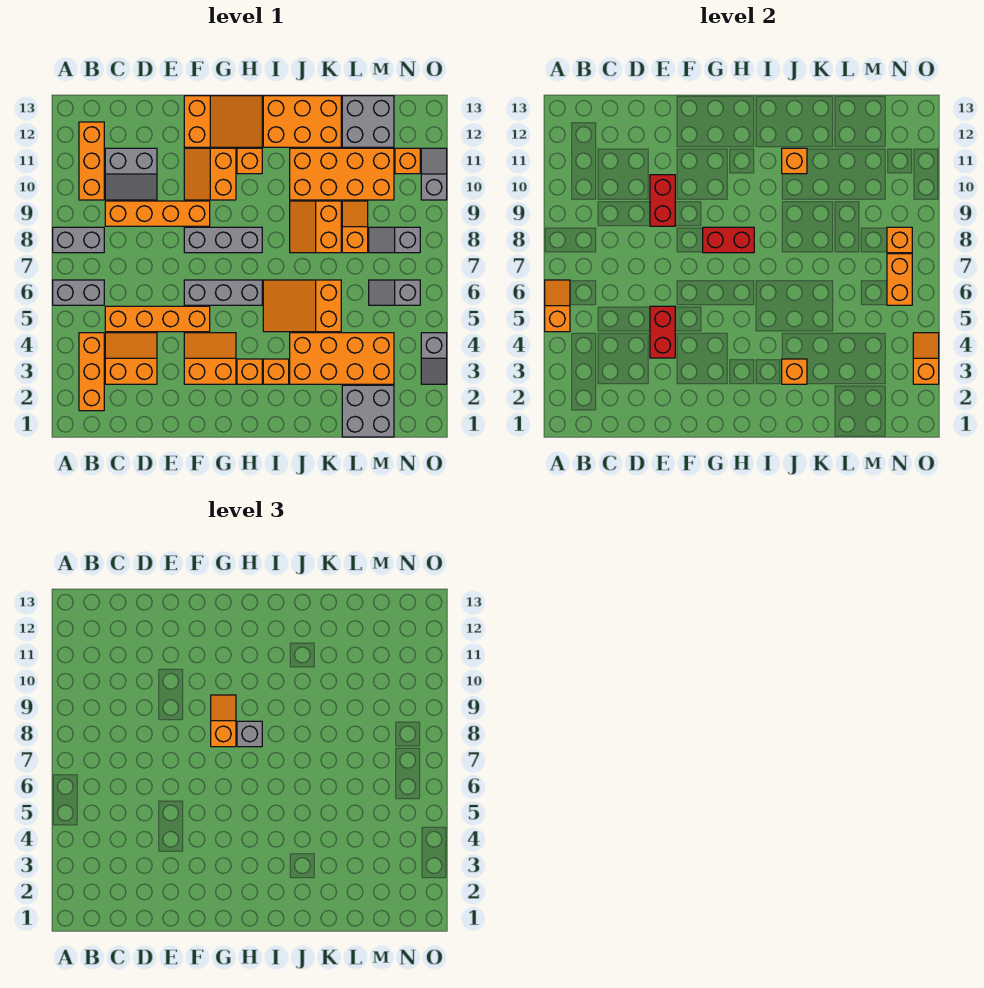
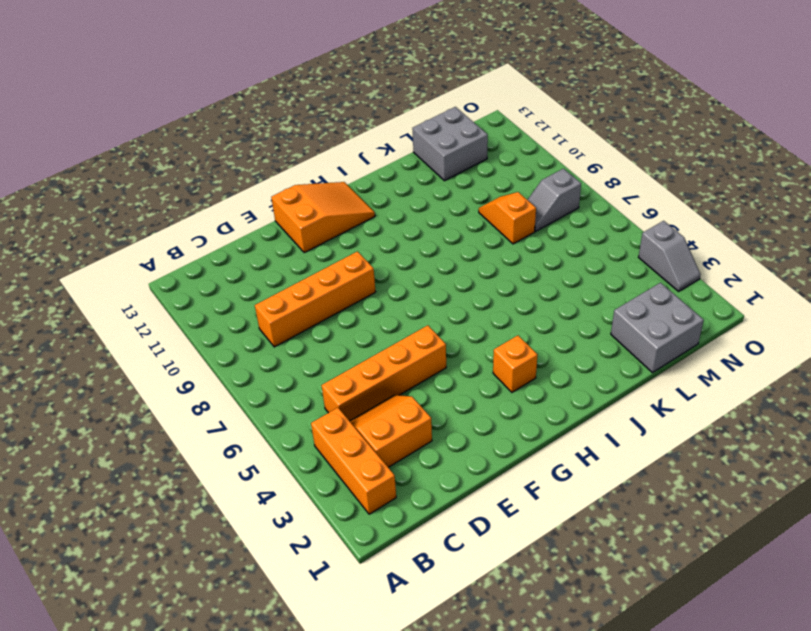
none -> grey 1x2 brick [53,280,104,305]
none -> grey 1x2 brick [53,227,104,253]
none -> orange 1x3 brick [79,122,104,200]
none -> grey 2x2 slope [105,148,157,200]

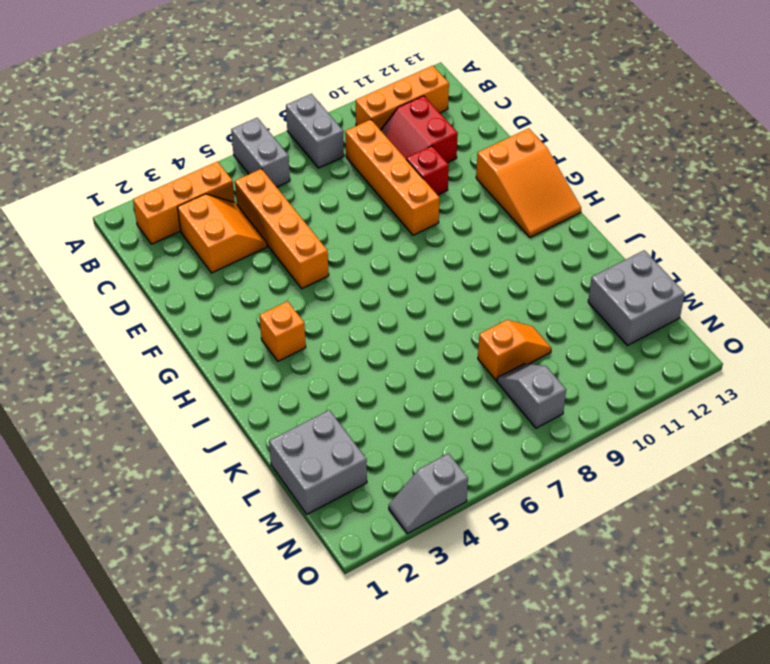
red 2x2 slope [381,96,458,163] -> grey 2x2 slope [105,148,157,200]
red 1x1 brick [406,146,449,195] -> none
none -> orange 2x2 slope [184,333,236,384]
none -> grey 1x3 brick [184,280,262,305]
none -> grey 1x3 brick [184,227,262,253]
none -> orange 2x2 slope [184,148,236,200]

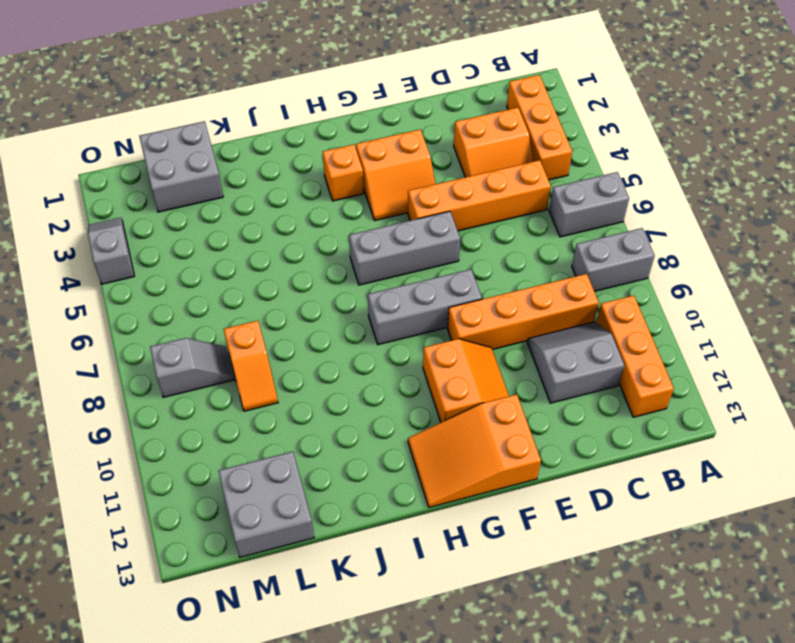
none -> orange 1x1 brick [237,148,262,174]
none -> orange 1x1 brick [263,359,289,384]
none -> orange 2x3 slope [263,280,341,332]
none -> orange 2x3 brick [263,96,341,147]

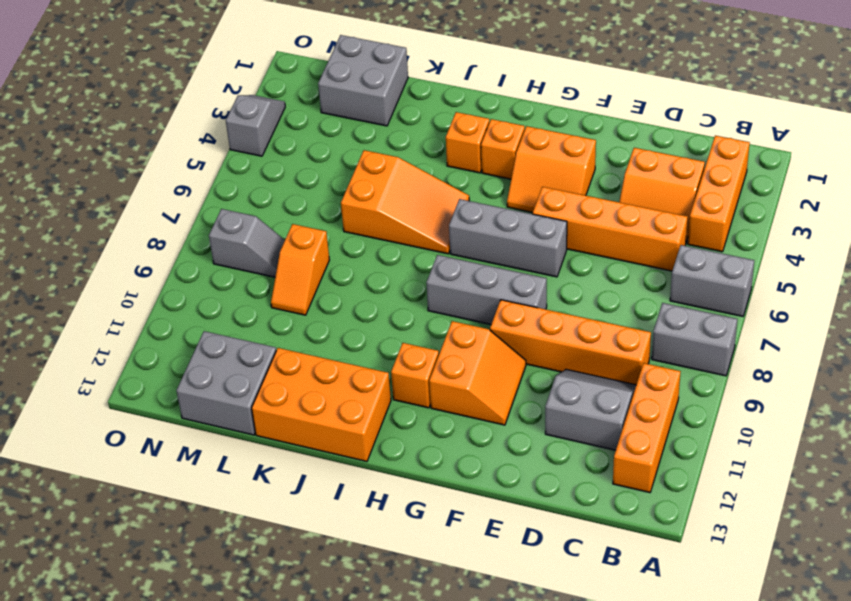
none -> orange 2x3 slope [184,96,262,147]
none -> orange 2x4 brick [290,333,394,384]
none -> orange 2x2 slope [290,201,341,253]
none -> orange 2x4 brick [290,148,394,200]

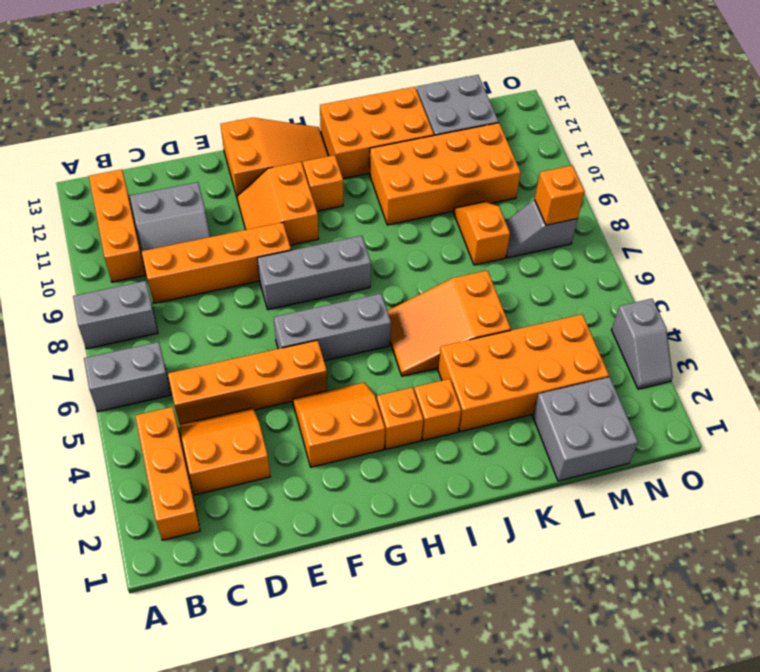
none -> orange 2x2 slope [290,201,341,253]
none -> grey 1x2 slope [369,280,420,305]
none -> orange 1x1 brick [395,148,420,174]
none -> grey 1x2 slope [421,148,447,200]

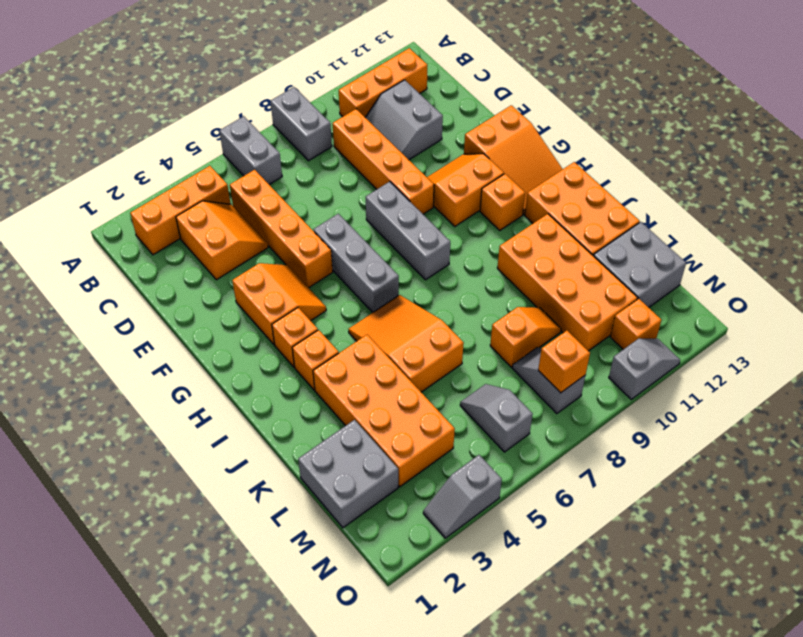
none -> orange 2x2 slope [290,201,341,253]
none -> orange 1x2 slope [545,280,570,332]
none -> red 1x2 brick [650,306,675,358]
none -> red 1x2 brick [650,175,675,226]

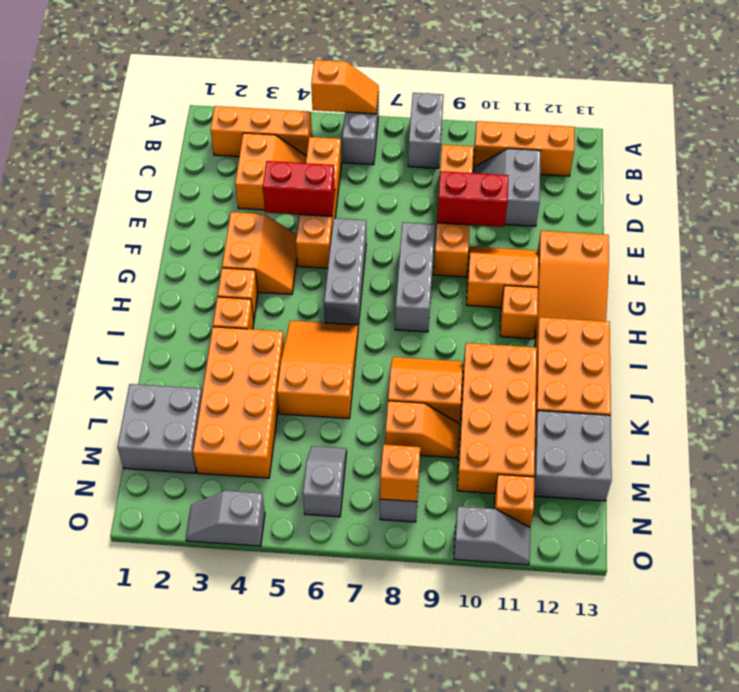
none -> red 1x2 brick [703,227,754,253]
none -> orange 1x1 brick [782,359,807,384]
none -> orange 1x1 brick [782,148,807,174]
none -> orange 1x2 brick [887,254,912,305]

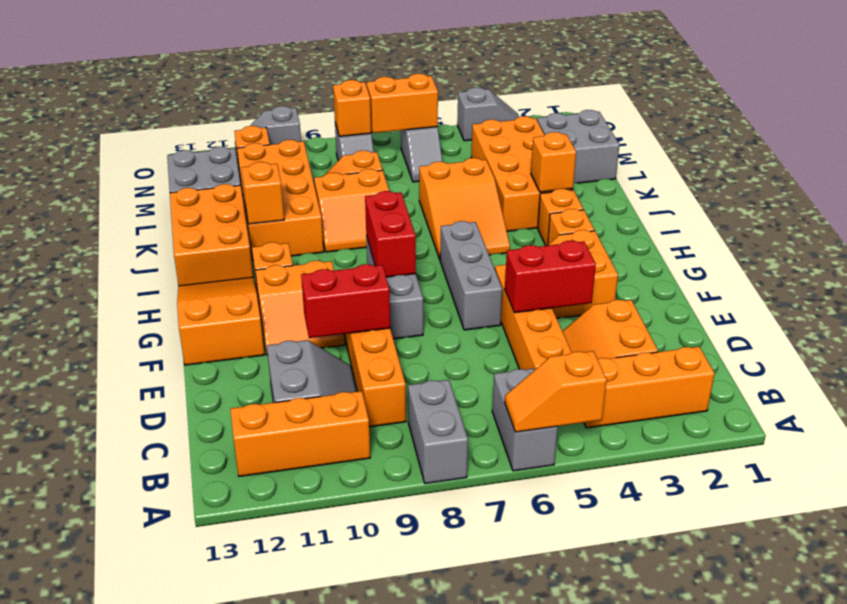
none -> orange 1x2 slope [913,333,939,384]
none -> orange 1x2 slope [211,695,236,747]
none -> grey 1x1 brick [237,721,262,747]

